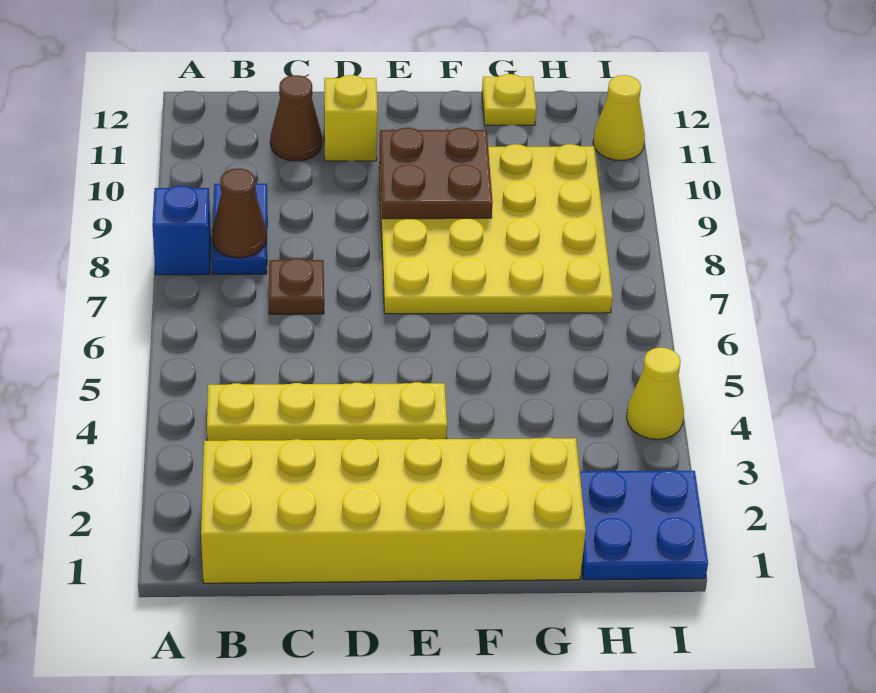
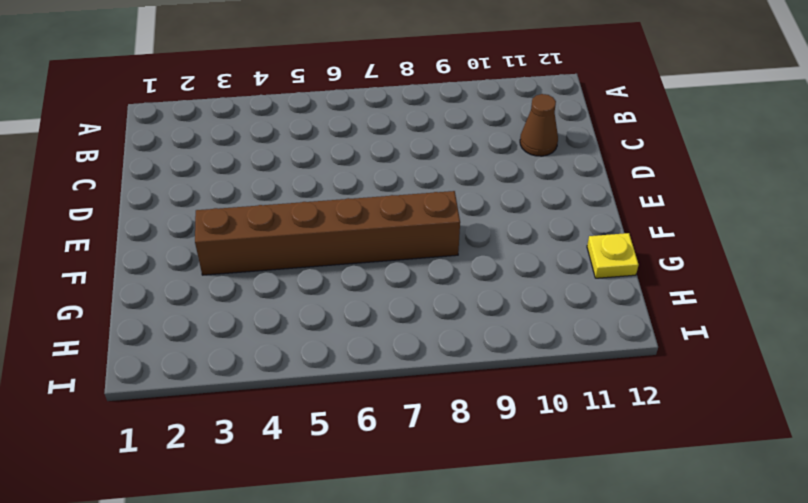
brown 1x6 brick [195,191,460,275] -> yellow 4x4 plate [379,144,613,314]
none -> blue 1x1 brick [152,186,211,275]
none -> yellow 2x6 brick [201,438,586,583]
none -> yellow 1x4 plate [207,382,447,441]

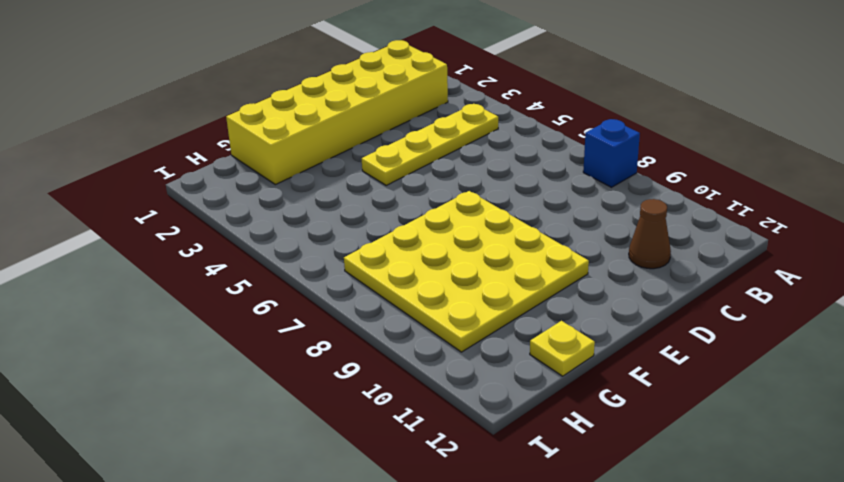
none -> blue 1x2 plate [212,184,267,274]
none -> brown 1x1 plate [269,258,324,314]
none -> yellow 1x1 brick [324,75,378,161]

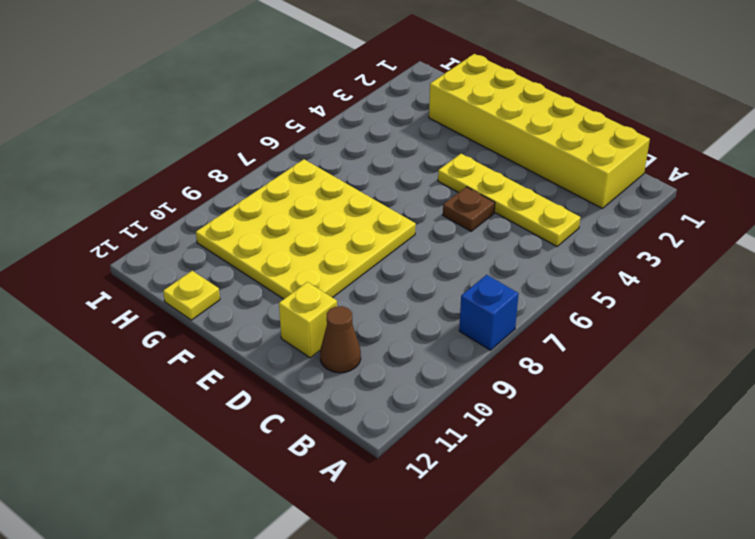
brown 1x1 plate [443,187,495,231] -> brown 1x1 plate moved to [269,258,324,314]
none -> blue 1x2 plate [212,184,267,274]
none -> blue 2x2 plate [580,470,708,580]
none -> yellow 1x1 cone [627,348,684,439]

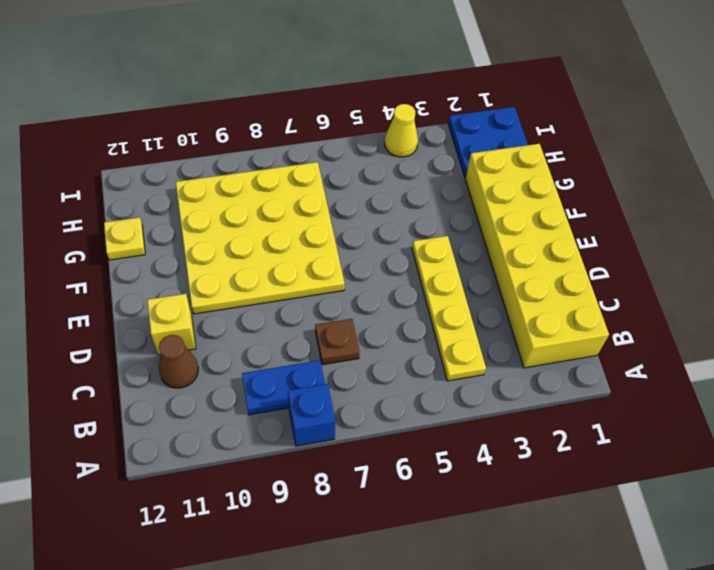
none -> yellow 1x1 cone [593,75,645,161]
none -> brown 1x1 cone [212,169,267,258]
none -> brown 2x2 plate [380,128,493,219]

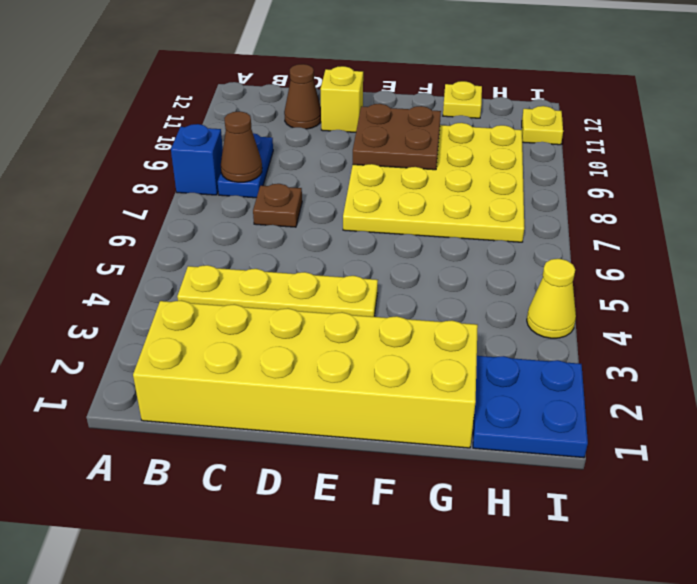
yellow 1x1 plate [522,106,563,145] -> yellow 1x1 cone [593,75,645,161]

